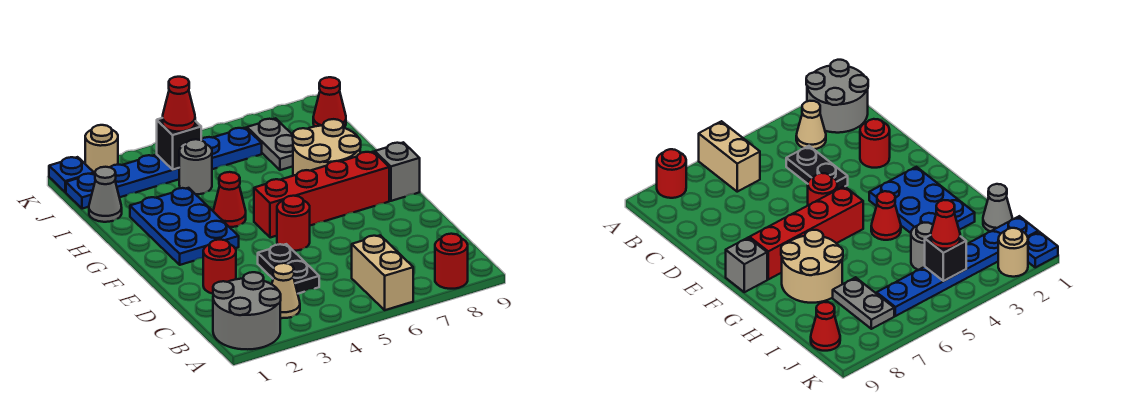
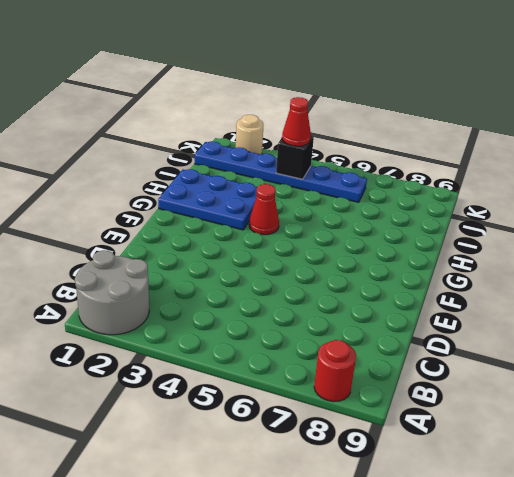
blue 2x3 plate [158,169,257,230] -> blue 2x3 plate turned to [130,188,239,265]
none -> tan 1x2 brick [352,235,413,310]
none -> tan 1x1 cone [272,263,300,318]
none -> black 1x2 plate [258,244,319,294]

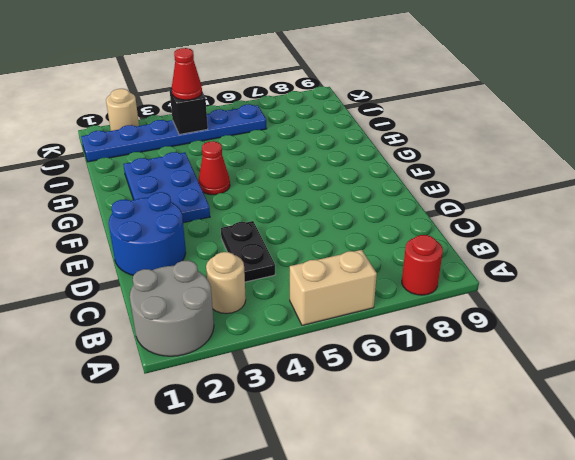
tan 1x2 brick [290,250,377,325] -> tan 1x2 brick turned to [352,235,413,310]
tan 1x1 round brick [206,252,246,314] -> tan 1x1 cone [272,263,300,318]
blue 2x2 round brick [109,192,186,275] -> red 1x1 round brick [203,240,236,294]
none -> red 1x1 round brick [277,196,310,251]
none -> red 1x4 brick [254,152,389,238]
none -> grey 1x1 brick [375,142,420,201]

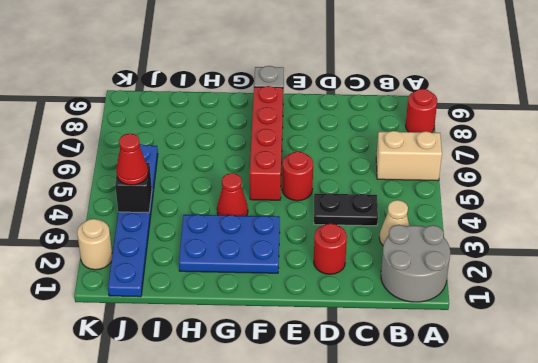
none -> tan 2x2 round brick [293,119,361,176]
none -> grey 1x1 cone [89,167,122,222]
none -> grey 1x1 round brick [179,139,212,194]

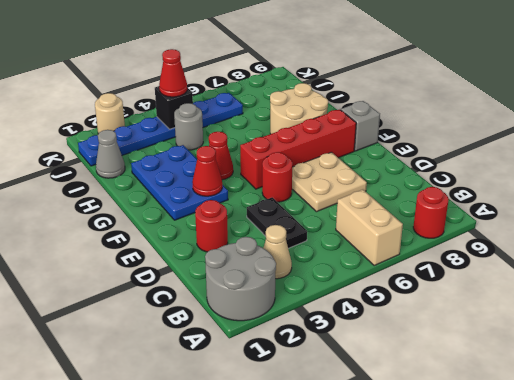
tan 2x2 plate [292,152,367,212] -> none
red 1x1 cone [192,146,222,196] -> red 1x1 cone moved to [313,77,346,127]
none -> grey 1x2 plate [247,118,293,170]
none -> blue 1x1 plate [49,157,94,192]

